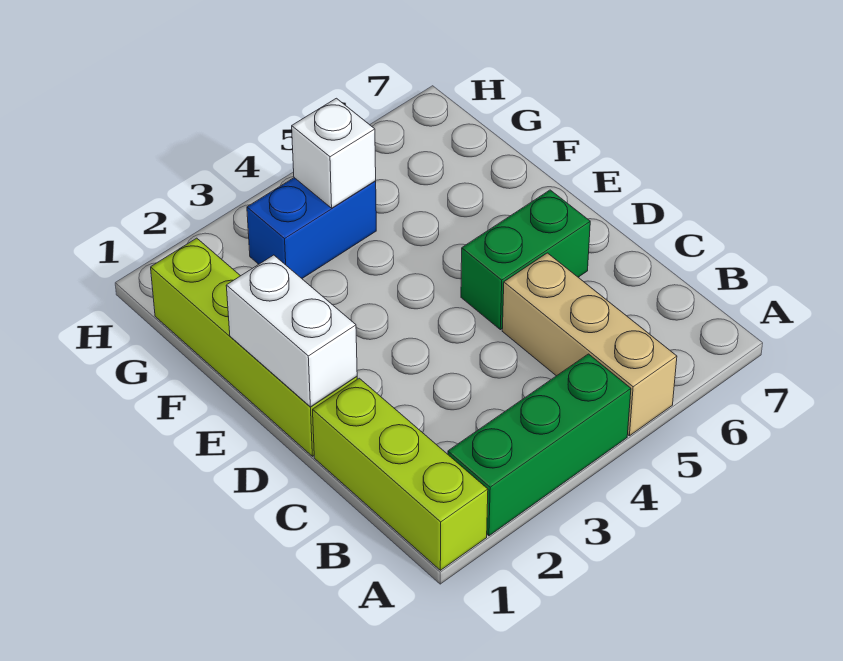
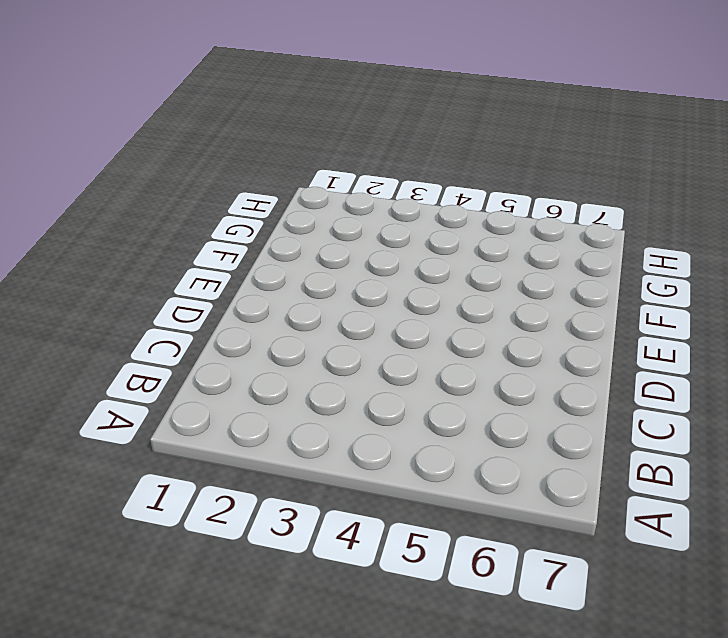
none -> lime 1x3 brick [313,378,488,570]
none -> green 1x3 brick [448,354,631,536]

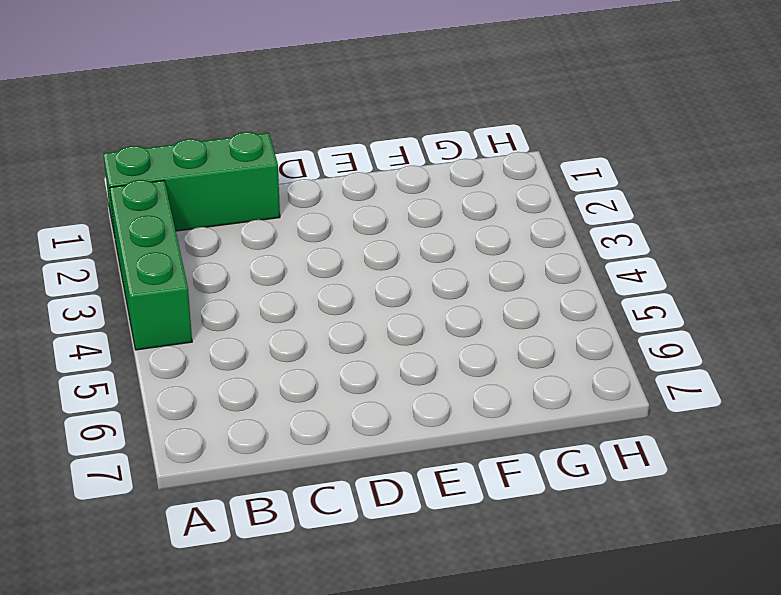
green 1x3 brick [104,132,280,236] -> lime 1x3 brick [313,378,488,570]
none -> tan 1x3 brick [502,253,677,436]
none -> lime 1x4 brick [151,238,357,456]

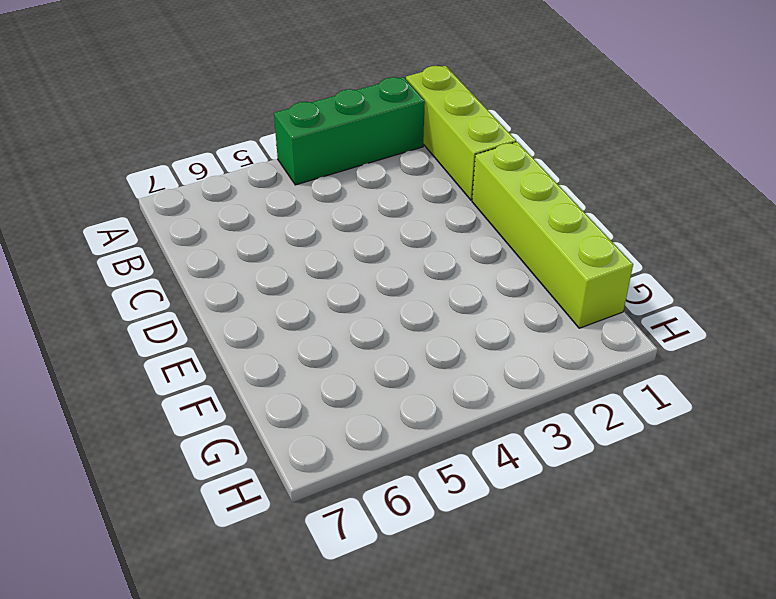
none -> tan 1x3 brick [502,253,677,436]
none -> green 1x2 brick [461,190,590,330]

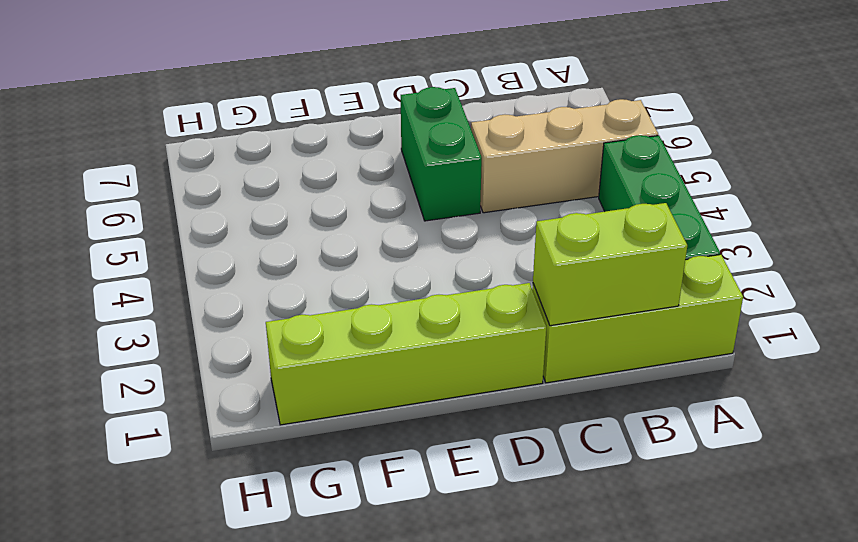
lime 1x2 brick [533,203,687,326] -> none
none -> blue 1x2 brick [247,178,376,278]
none -> white 1x2 brick [226,255,357,407]

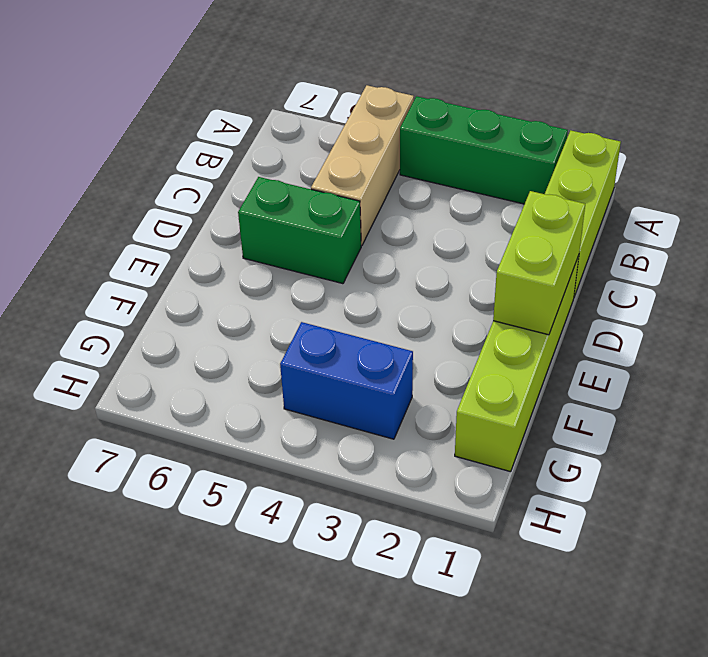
lime 1x2 brick [493,191,585,335] -> white 1x2 brick [226,255,357,407]
none -> white 1x1 brick [292,98,376,208]

